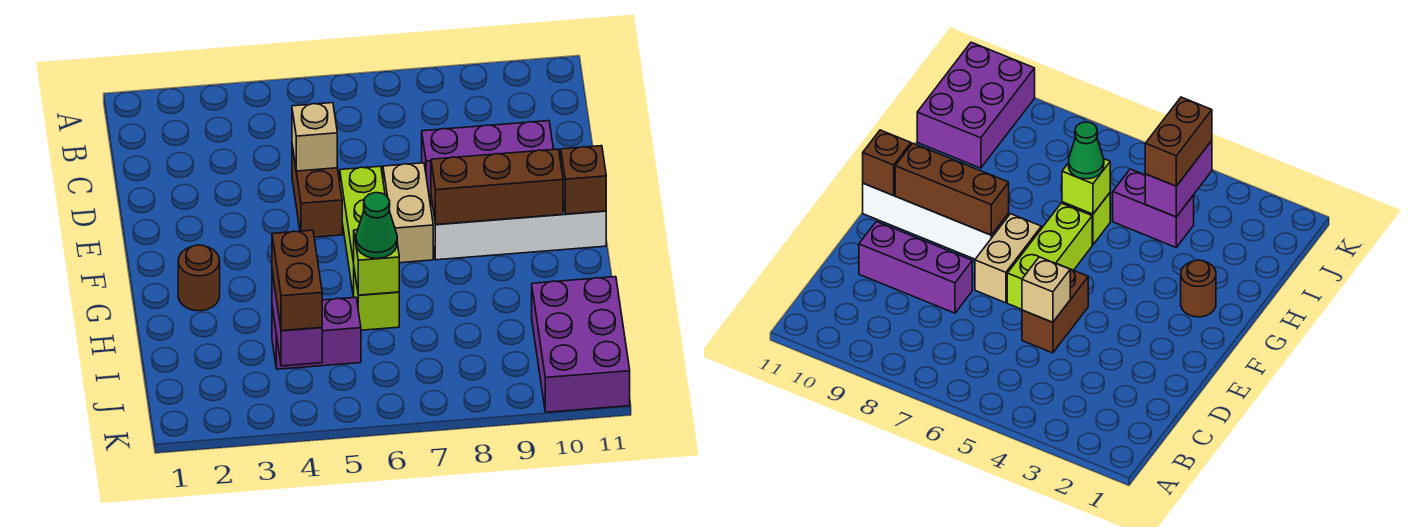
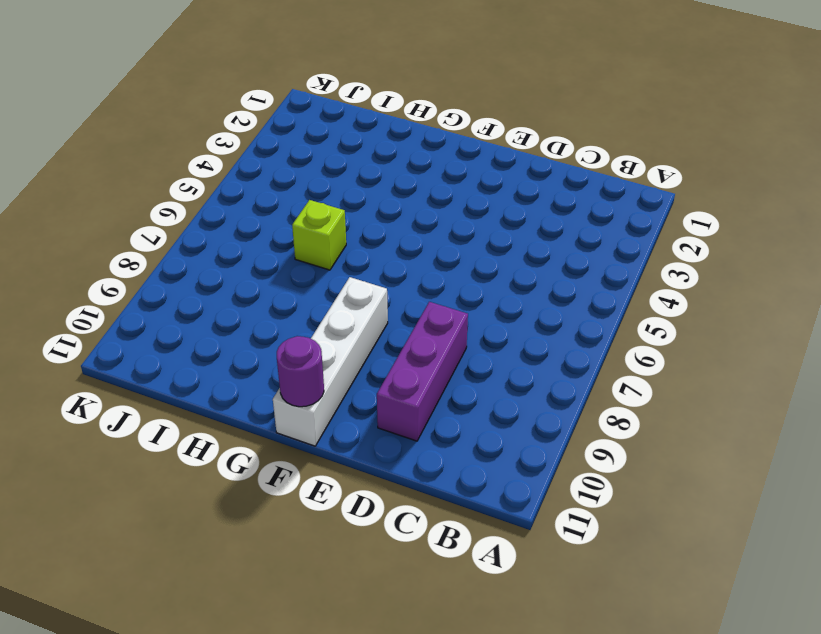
purple 1x1 round brick [277,336,324,407] -> brown 1x1 brick [561,146,606,214]
none -> brown 1x2 brick [292,146,342,237]
none -> lime 1x3 brick [340,166,385,297]
none -> tan 1x2 brick [383,163,433,263]

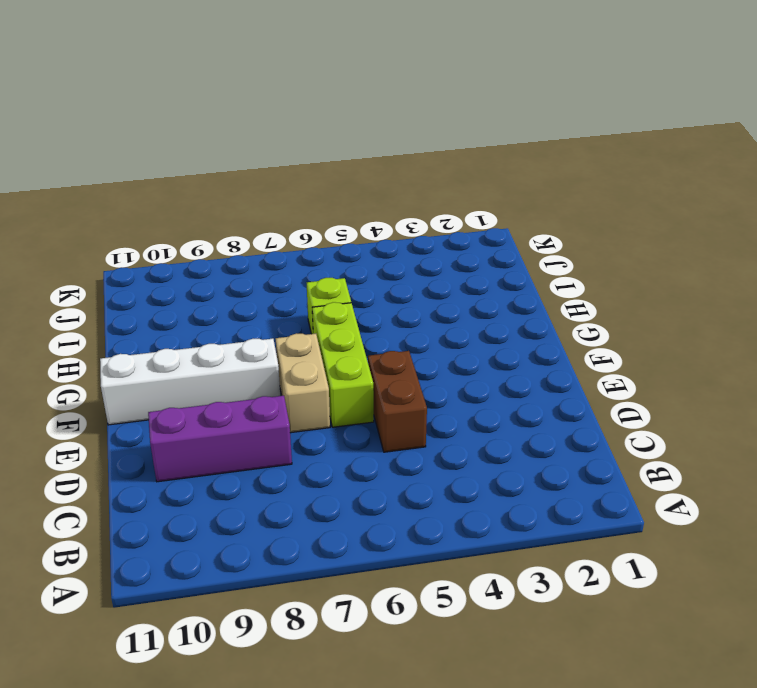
none -> brown 1x1 round brick [178,245,220,311]
none -> purple 1x2 brick [272,297,361,369]
none -> purple 2x3 brick [532,277,630,412]

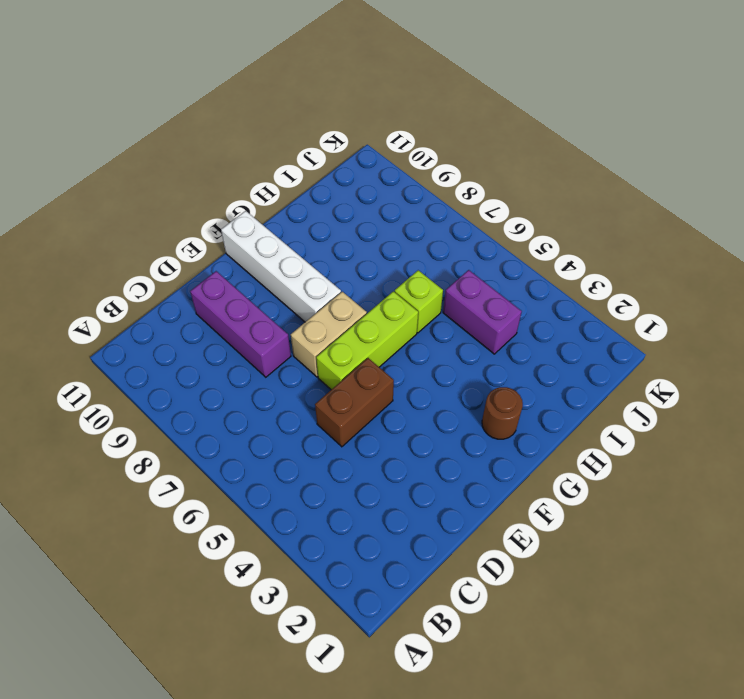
none -> purple 2x3 brick [532,277,630,412]
none -> tan 1x1 brick [292,103,337,171]
none -> brown 1x3 brick [431,149,563,225]

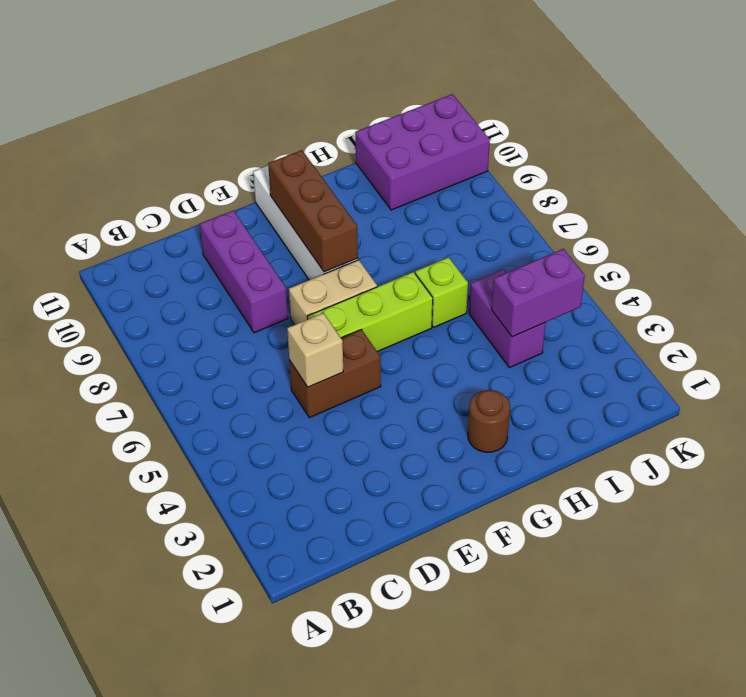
none -> brown 1x1 brick [561,146,606,214]
none -> lime 1x1 brick [354,230,399,295]
none -> green 1x1 cone [356,193,397,258]

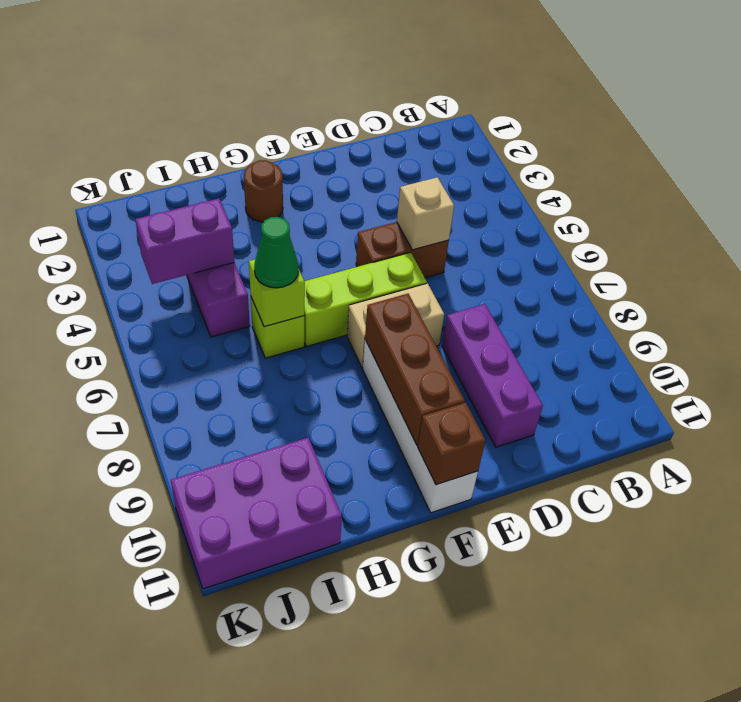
none -> brown 1x2 brick [272,230,322,331]

